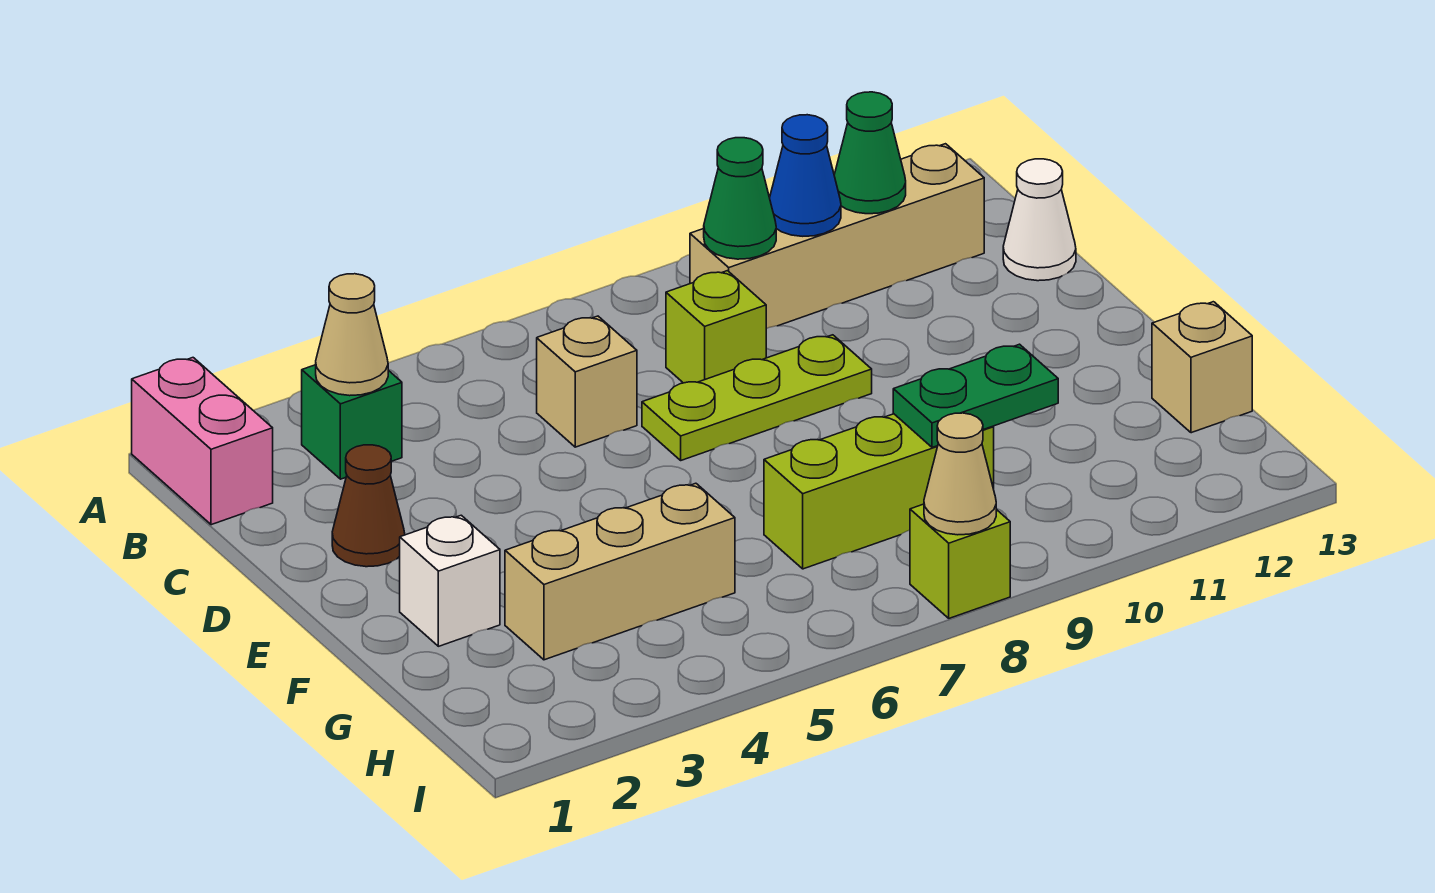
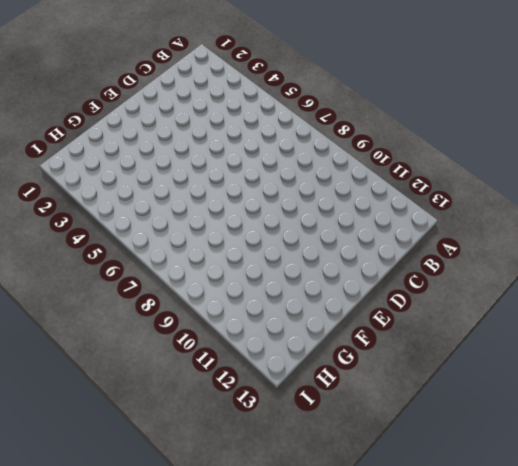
none -> pink 1x2 brick [132,358,273,525]
none -> green 1x1 brick [302,365,402,479]
none -> tan 1x4 brick [690,144,984,329]

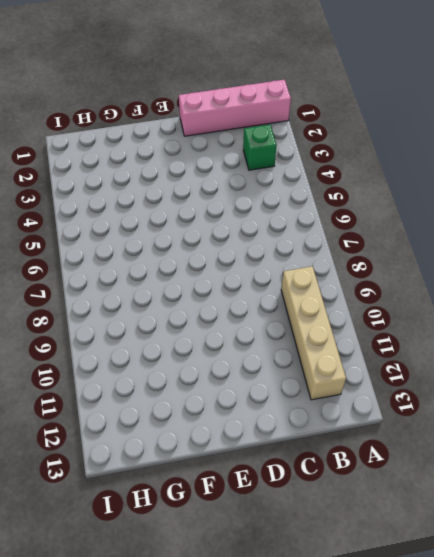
pink 1x4 brick [179,80,291,136] -> pink 1x2 brick [132,358,273,525]
none -> tan 1x1 brick [537,316,637,447]
none -> lime 1x1 brick [666,271,766,383]
none -> white 1x1 cone [1003,159,1076,281]

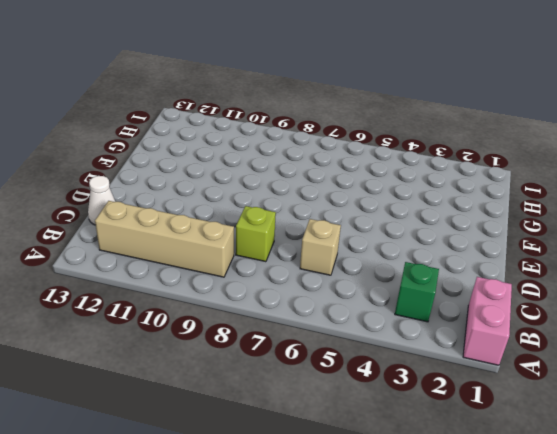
none -> brown 1x1 cone [332,445,405,567]
none -> lime 1x3 plate [642,335,872,460]
none -> white 1x1 brick [400,515,500,646]

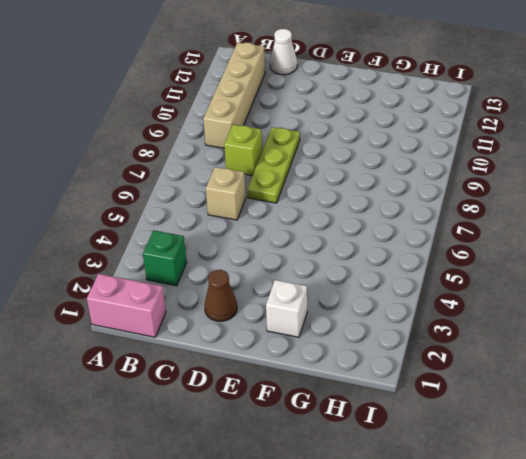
none -> tan 1x3 brick [505,483,735,660]
none -> lime 1x3 brick [764,414,994,569]
none -> tan 1x1 brick [1152,302,1252,433]

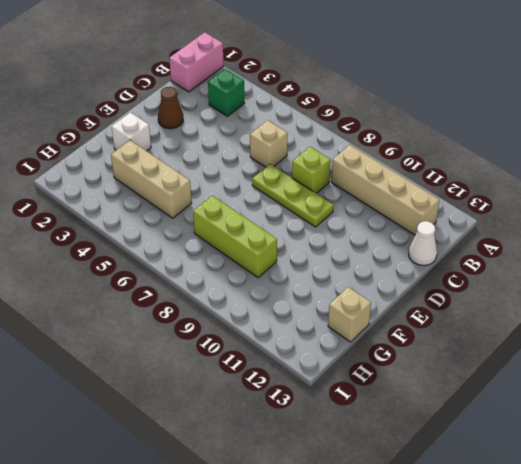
none -> lime 1x1 brick [910,504,1010,618]
none -> tan 1x1 cone [316,274,388,396]
none -> green 1x1 cone [704,138,776,259]

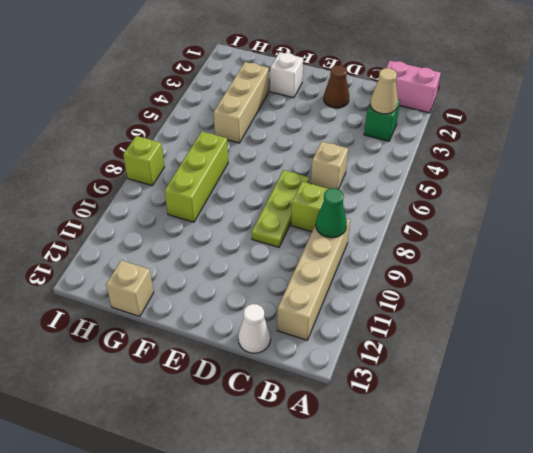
none -> blue 1x1 cone [770,115,841,236]
none -> green 1x1 cone [834,92,906,214]
none -> green 1x2 plate [893,344,1058,447]

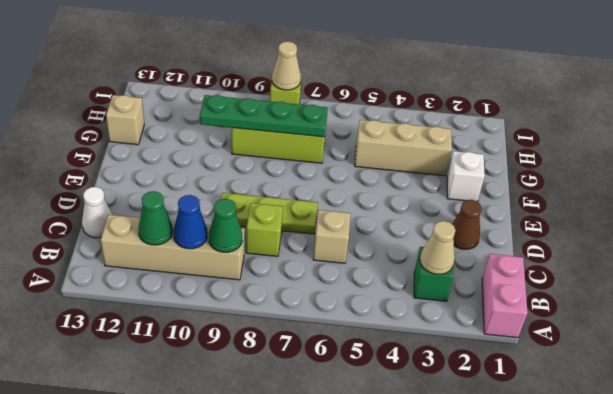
green 1x4 plate [200,95,328,137] -> green 1x2 plate [893,344,1058,447]

